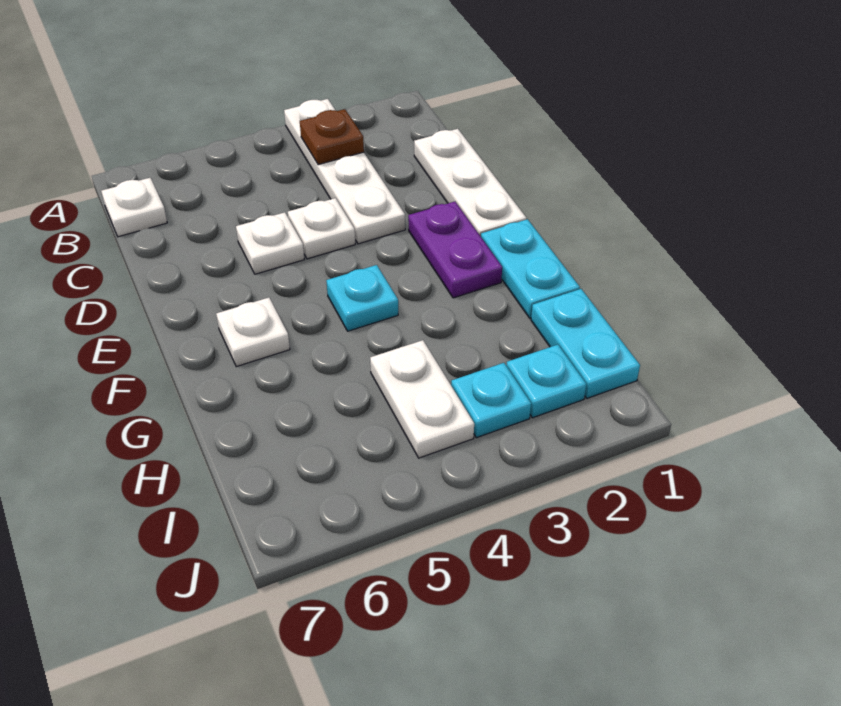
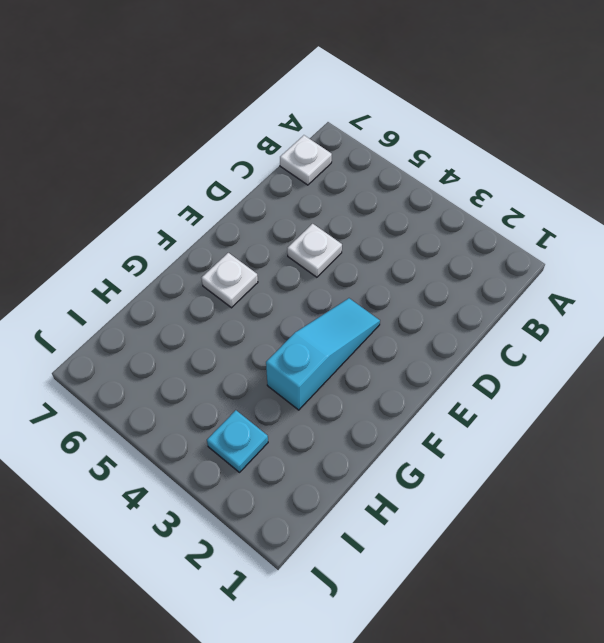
cyan 1x3 slope [266,298,380,410] -> none
none -> white 1x4 plate [284,99,405,244]
none -> white 1x3 plate [414,129,526,236]
none -> white 1x1 plate [288,198,355,259]

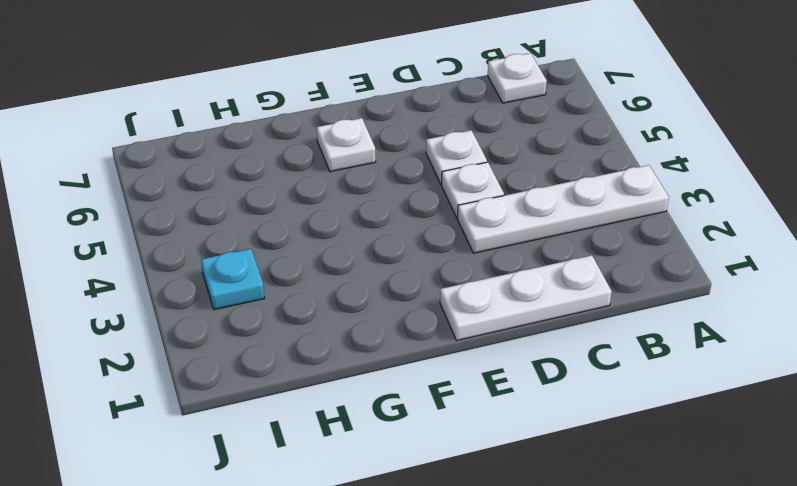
none -> purple 1x2 plate [408,202,502,298]
none -> cyan 1x2 plate [481,219,580,318]
none -> cyan 1x1 plate [326,265,398,331]

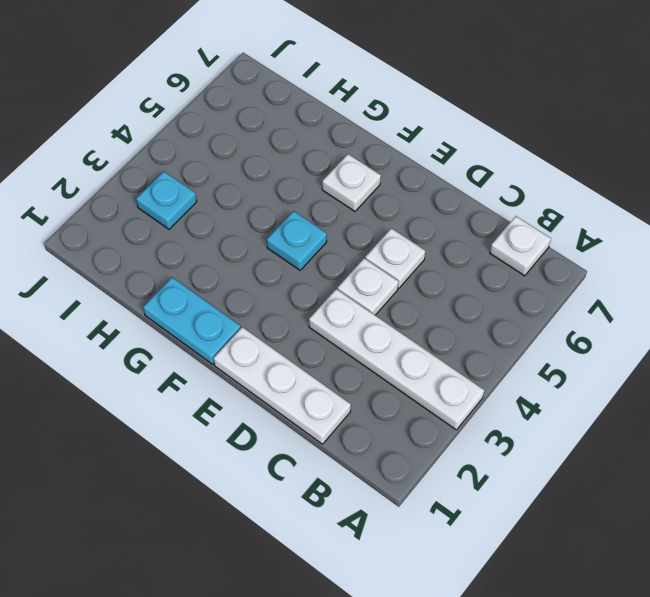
none -> purple 1x2 plate [408,202,502,298]
none -> cyan 1x2 plate [531,289,640,398]
none -> white 1x2 plate [370,340,474,458]

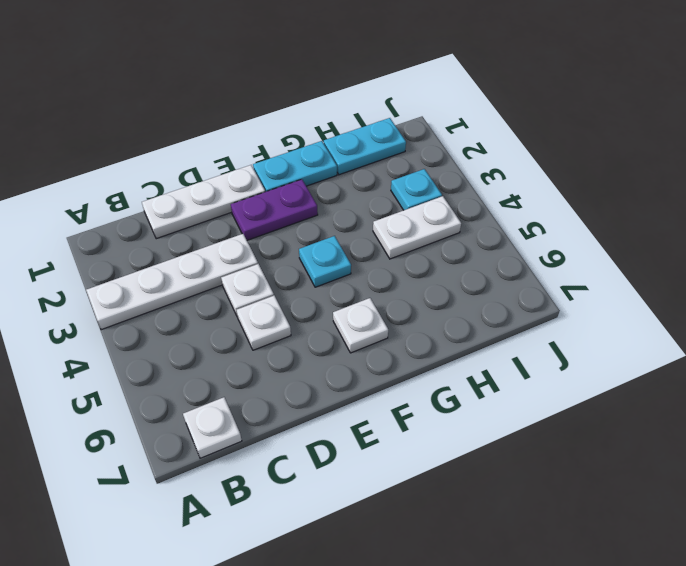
none -> cyan 1x1 plate [506,345,586,418]
none -> brown 1x1 plate [300,109,364,165]

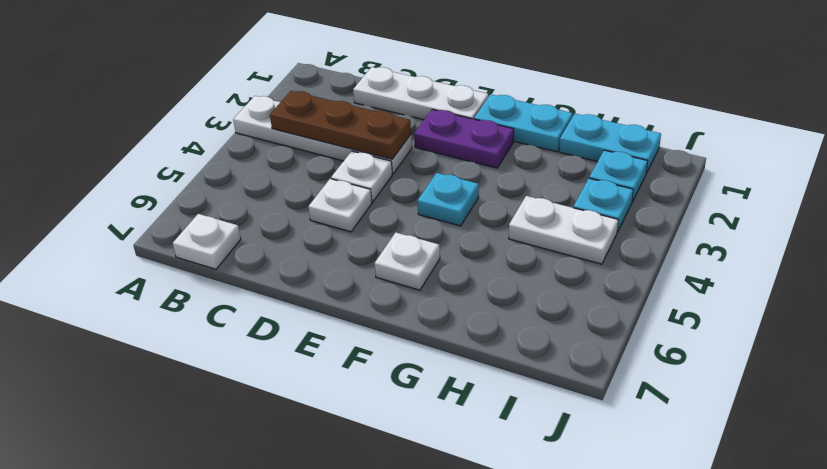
brown 1x3 plate [270,91,411,159] -> brown 1x1 plate [300,109,364,165]

